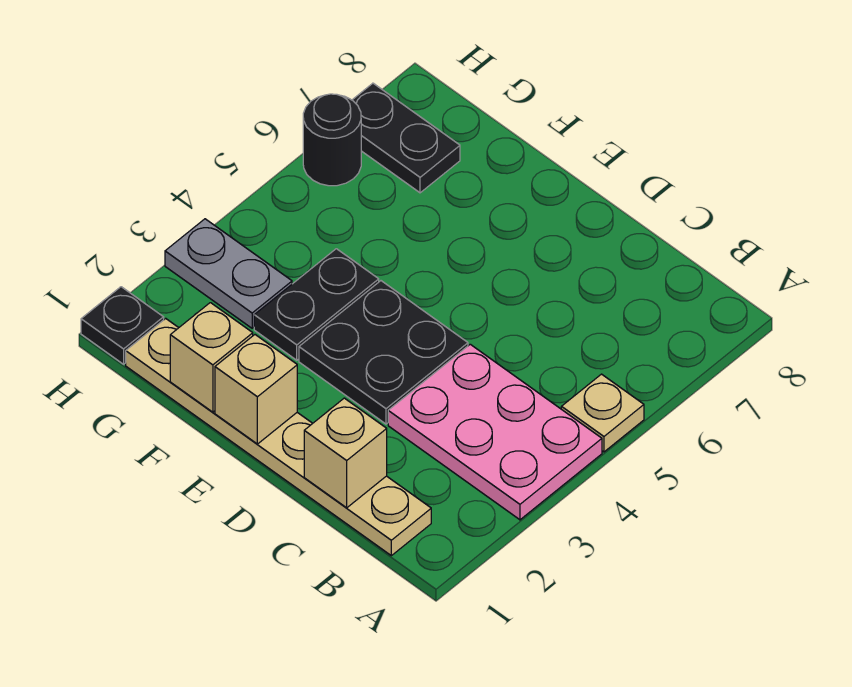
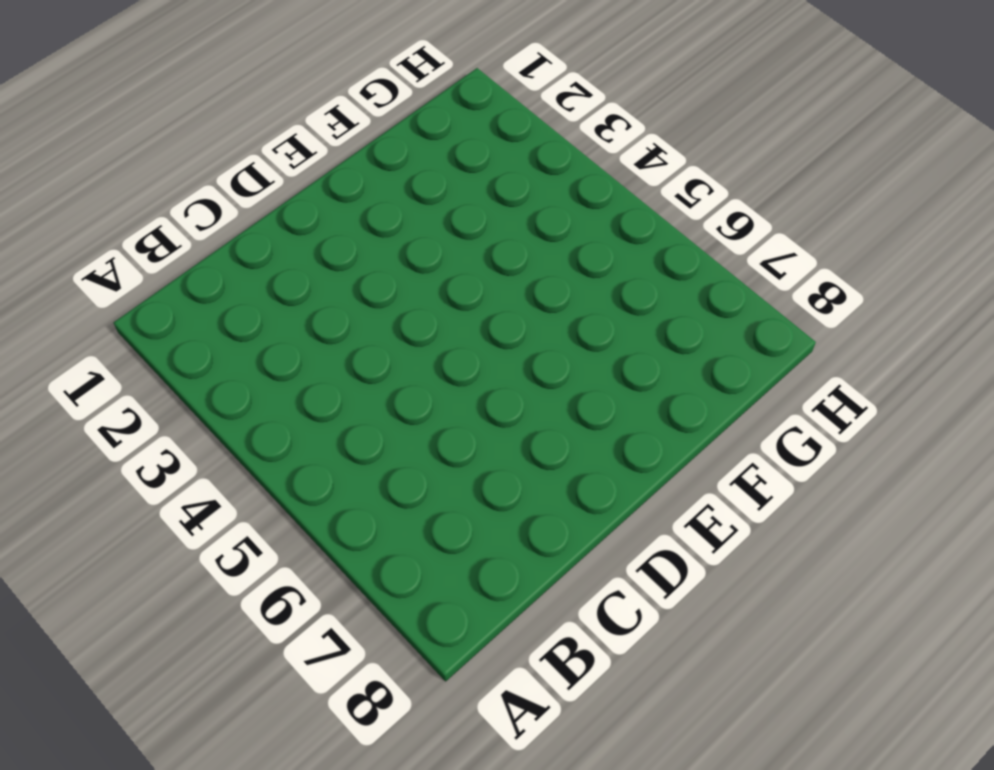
none -> pink 2x3 plate [388,344,602,520]
none -> tan 1x1 plate [561,374,644,452]
none -> tan 1x6 plate [126,318,431,556]

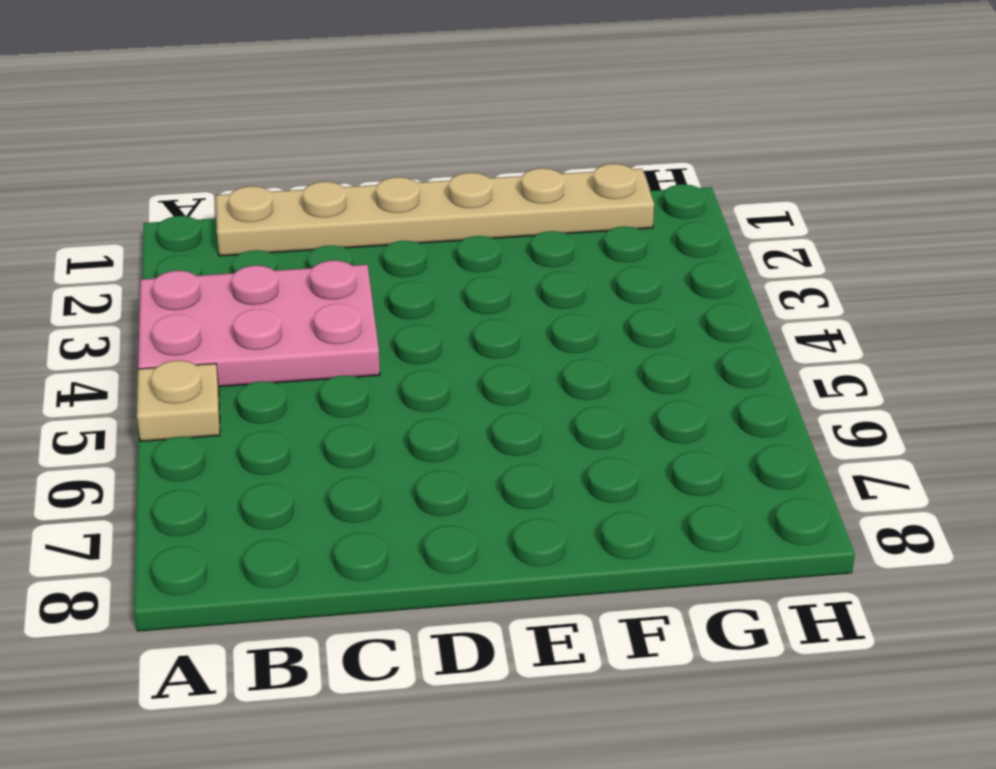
none -> black 2x2 plate [299,281,468,424]
none -> black 1x2 plate [254,249,379,360]
none -> grey 1x2 plate [165,219,292,328]

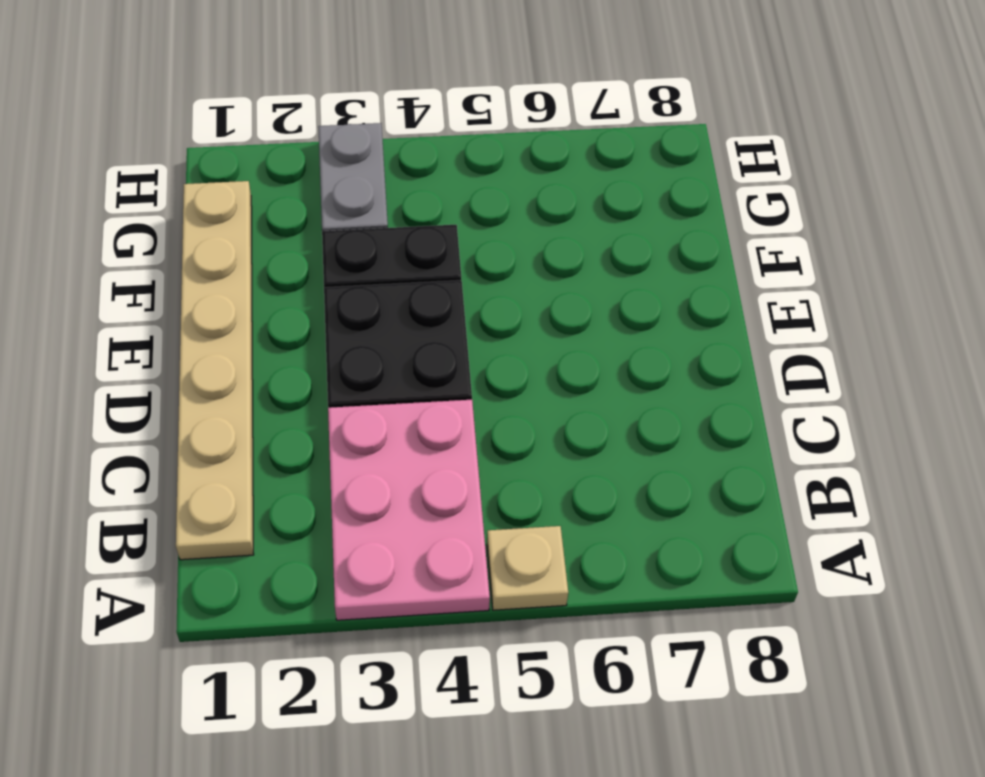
none -> black 1x2 plate [353,83,460,193]
none -> black 1x1 plate [81,287,164,364]
none -> black 1x1 round brick [303,94,361,186]

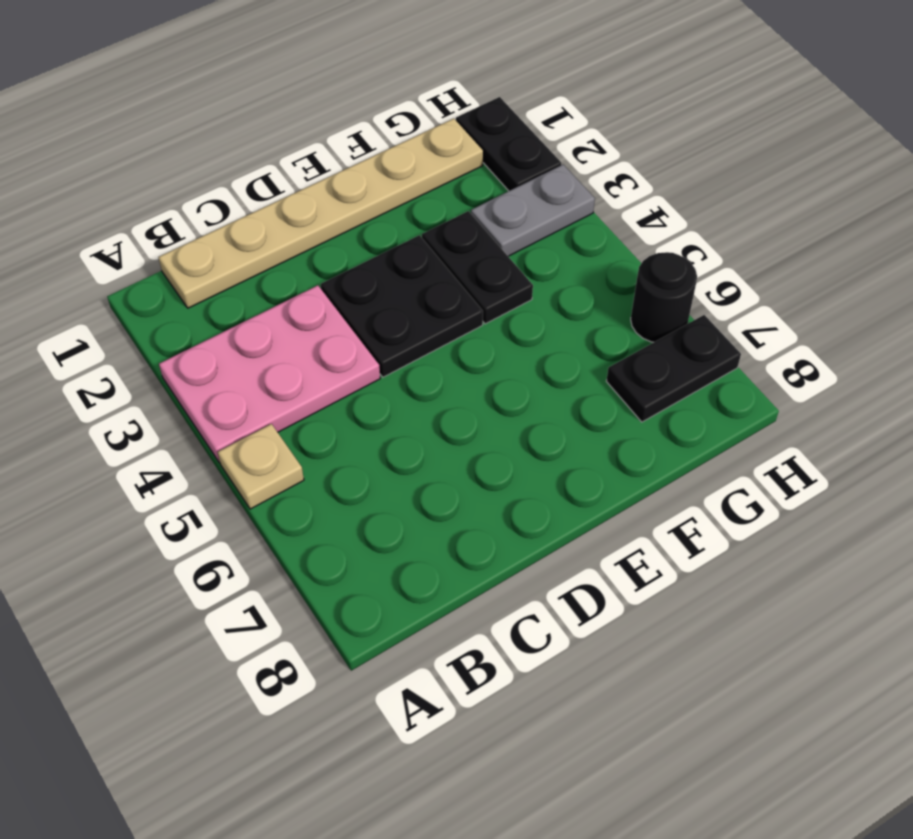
black 1x2 plate [456,97,561,191] -> black 1x1 plate [81,287,164,364]
none -> tan 1x1 brick [304,398,387,508]
none -> tan 1x1 brick [215,335,297,444]
none -> tan 1x1 brick [170,303,253,412]

